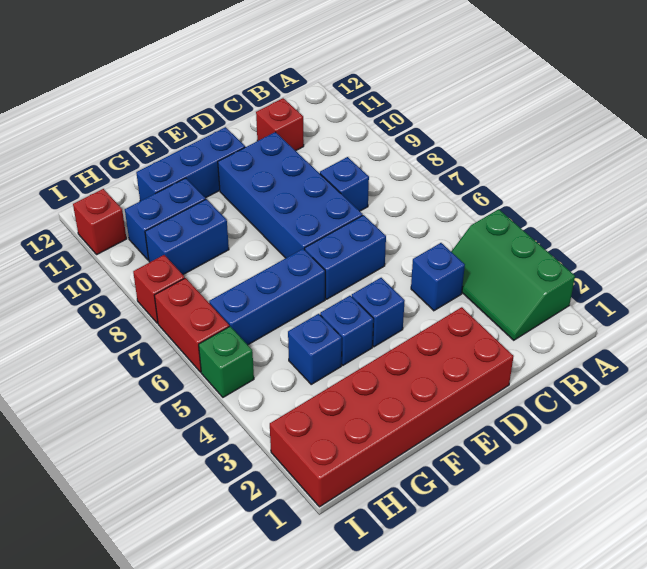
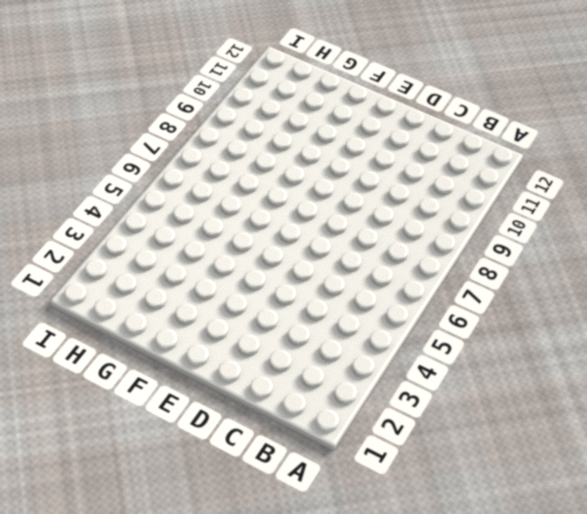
none -> green 2x3 slope [451,209,575,340]
none -> blue 1x1 brick [411,243,465,311]
none -> blue 1x1 brick [320,157,369,211]

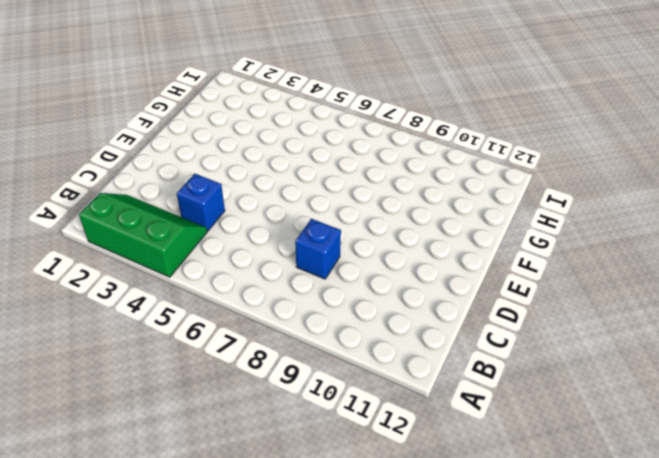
none -> red 1x1 brick [256,98,304,151]
none -> red 2x6 brick [270,307,514,507]
none -> blue 1x2 brick [305,215,386,299]

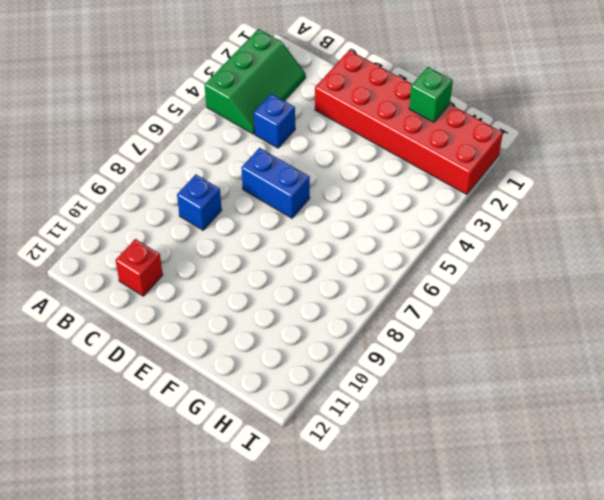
green 1x1 brick [409,67,453,122] -> green 1x1 brick moved to [199,326,254,397]
none -> blue 2x4 brick [218,132,363,258]
none -> blue 1x1 brick [352,278,405,347]
none -> blue 1x3 brick [136,127,245,201]

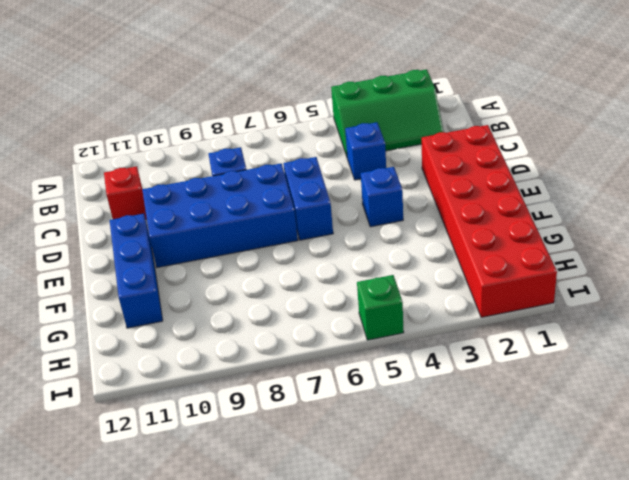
none -> blue 1x1 brick [320,296,373,365]
none -> blue 1x3 brick [209,249,325,345]
none -> blue 1x1 brick [288,314,342,384]

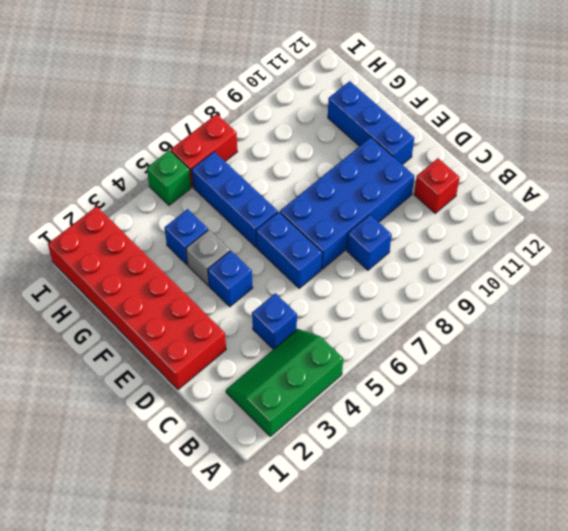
grey 1x1 brick [186,230,230,286] -> blue 1x1 brick [320,296,373,365]
none -> blue 1x2 brick [145,199,229,274]
none -> blue 1x2 brick [125,178,206,260]
none -> red 1x1 brick [133,255,185,323]

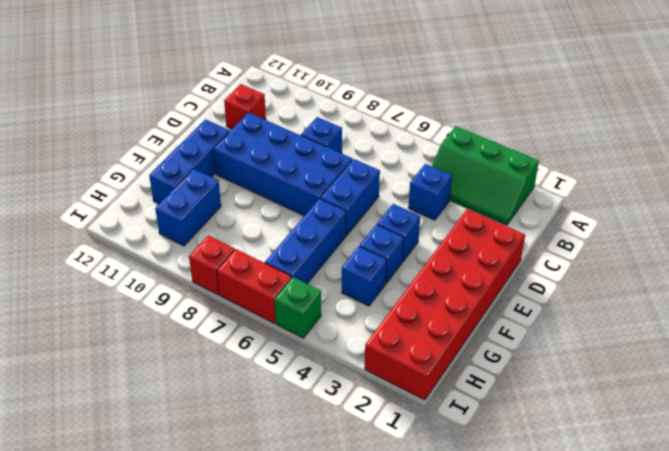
none -> blue 1x2 brick [145,199,229,274]
none -> red 1x1 brick [73,189,126,254]

